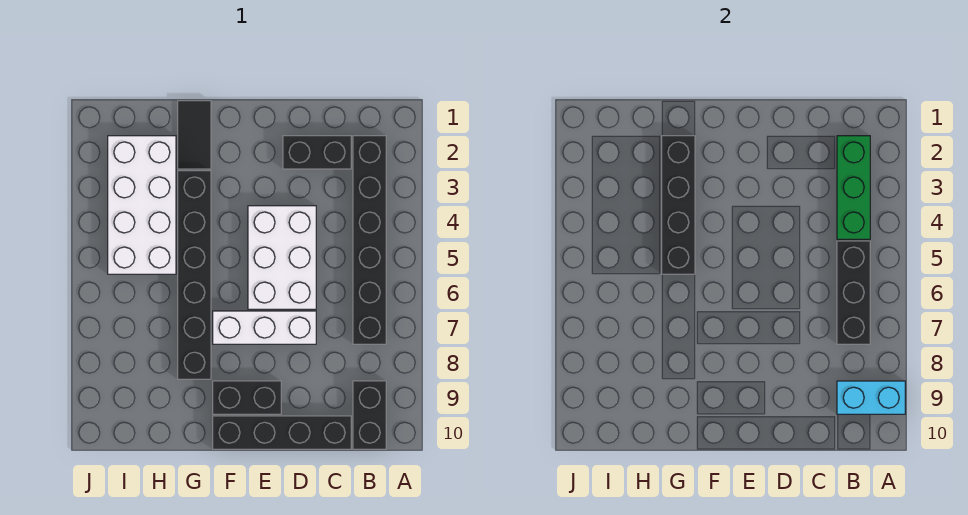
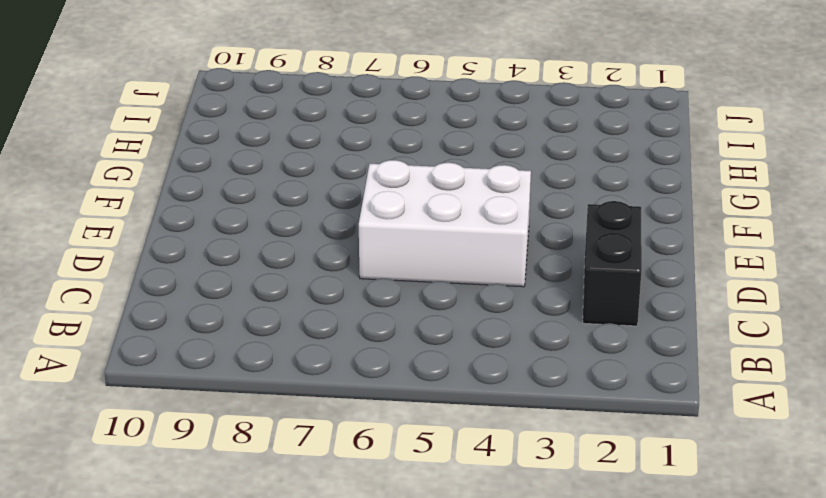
none -> black 1x6 brick [353,136,386,344]
none -> black 1x2 brick [353,381,386,449]
none -> black 1x4 brick [213,416,351,449]

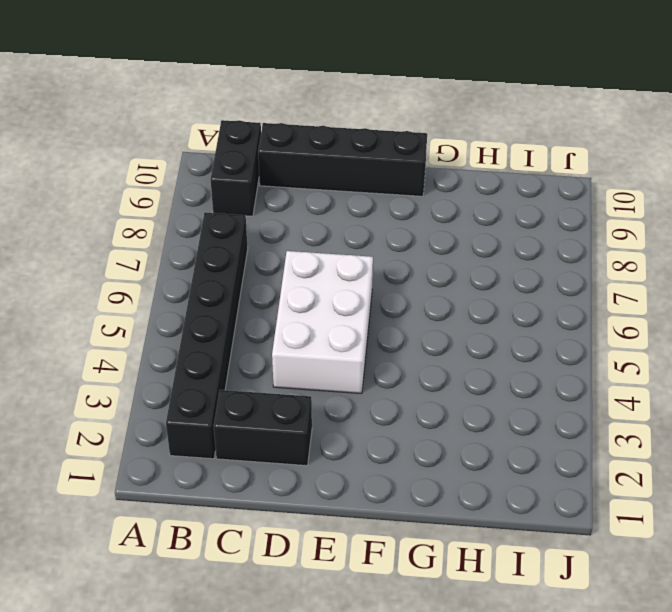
none -> white 1x3 brick [213,311,316,344]
none -> black 1x2 brick [213,381,281,414]
none -> black 1x2 tile [178,101,211,169]

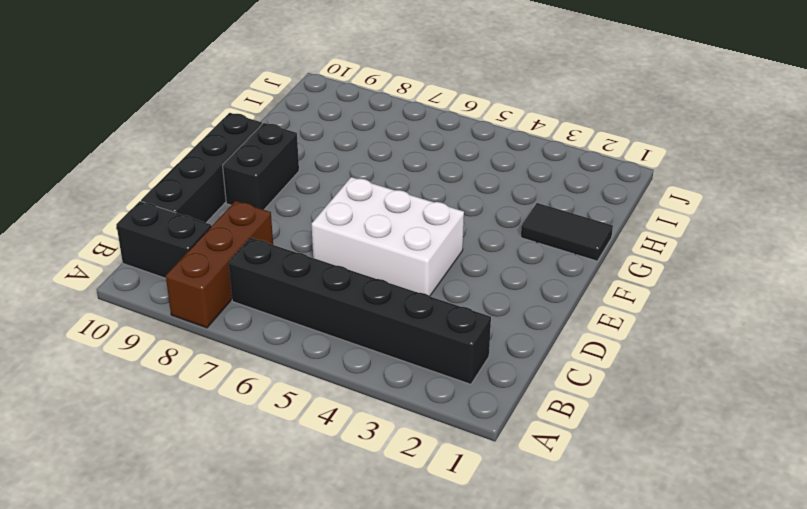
brown 1x3 brick [166,201,273,328] -> none
none -> black 1x2 brick [283,136,351,169]
none -> white 1x3 brick [213,311,316,344]
none -> black 1x6 brick [178,171,211,379]

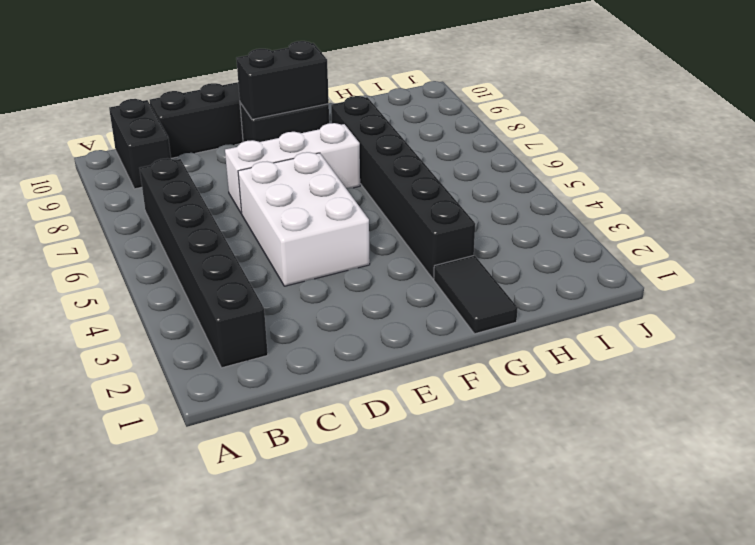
black 1x2 brick [236,41,329,119] -> black 1x2 brick moved to [283,136,351,169]
none -> white 2x4 brick [108,136,176,274]
none -> cyan 1x2 brick [837,381,905,414]
none -> green 1x3 brick [837,136,870,239]

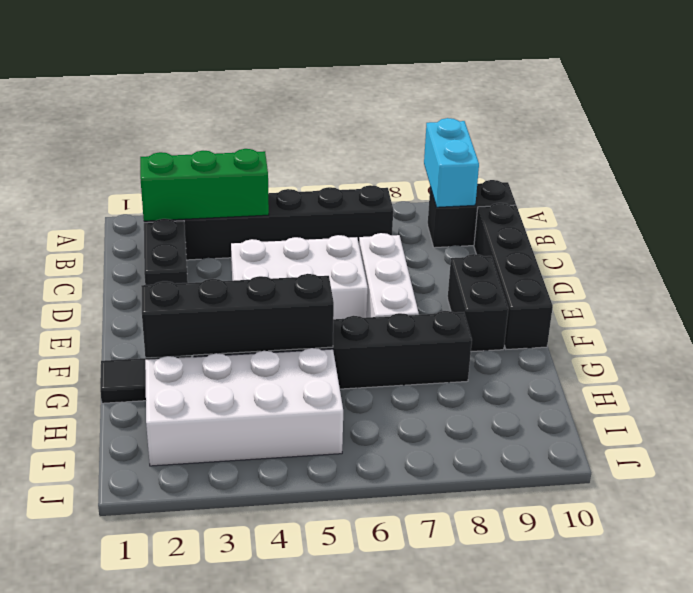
none -> black 1x3 brick [837,241,870,344]

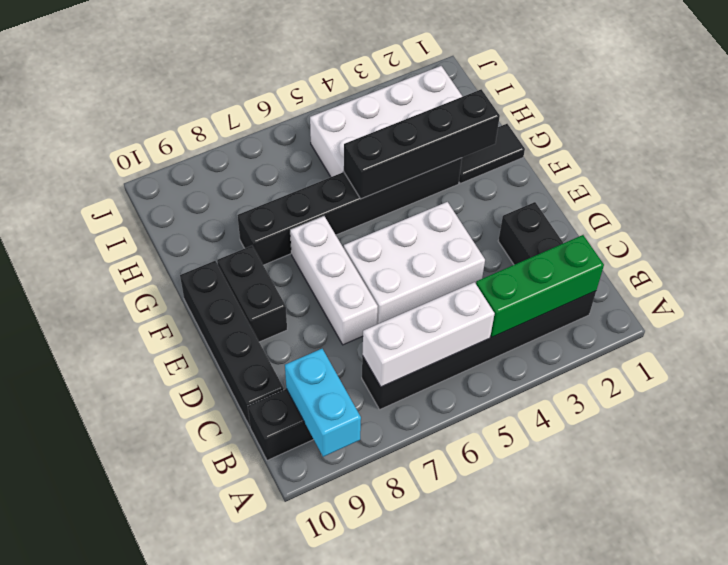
white 1x3 brick [362,282,495,387] -> black 1x3 brick [837,241,870,344]

